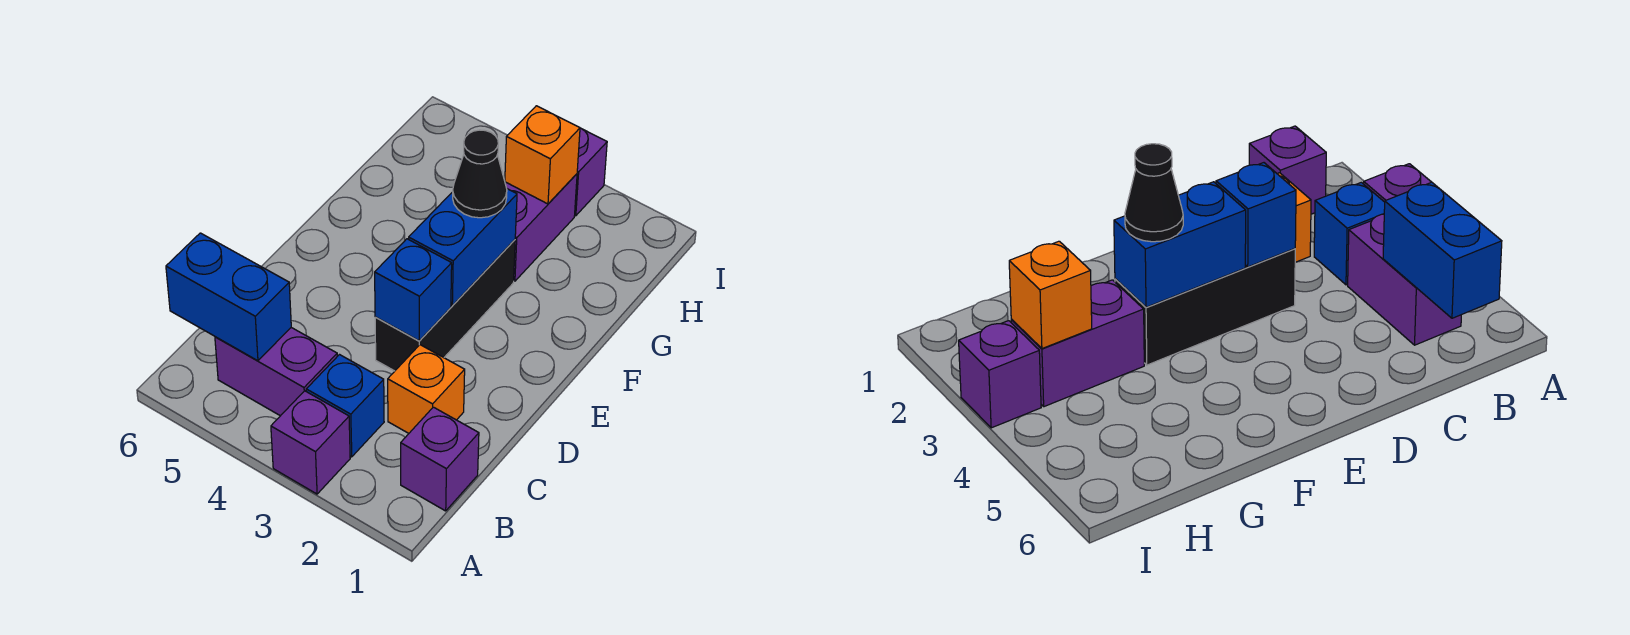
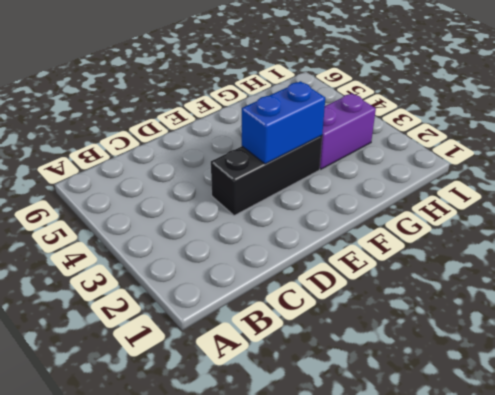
none -> purple 1x1 brick [271,391,350,494]
none -> purple 1x1 brick [401,407,479,511]
none -> blue 1x1 brick [306,355,384,457]

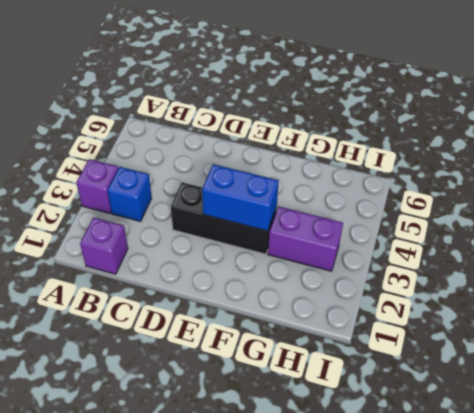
none -> purple 1x2 brick [215,328,337,416]
none -> orange 1x1 brick [388,345,465,433]
none -> purple 1x1 brick [575,128,607,216]

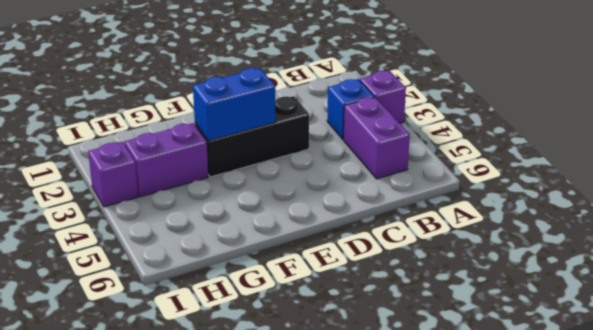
none -> purple 1x1 brick [401,407,479,511]
none -> orange 1x1 brick [388,345,465,433]
none -> blue 1x2 brick [166,233,291,361]

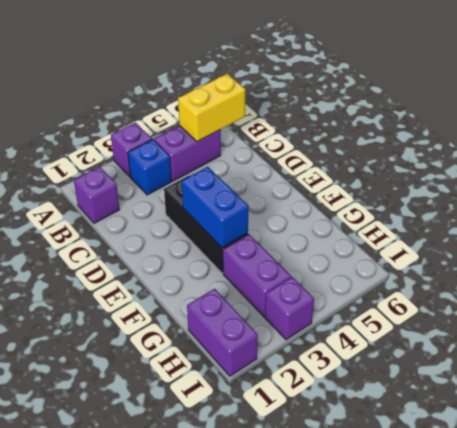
yellow 1x2 brick [178,74,245,142] -> blue 1x2 brick [166,233,291,361]
purple 1x2 brick [187,289,258,376] -> none
none -> orange 1x1 brick [388,345,465,433]
none -> blue 1x1 brick [375,239,452,341]
none -> orange 1x1 brick [505,106,580,204]

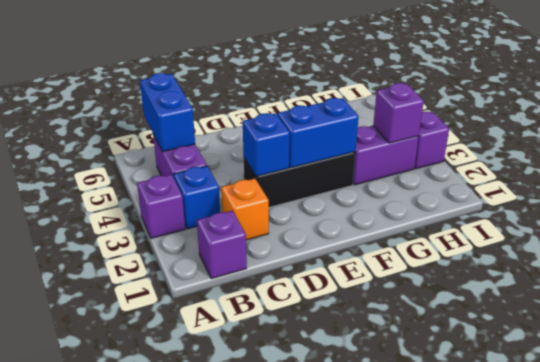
purple 1x1 brick [373,83,424,143] -> orange 1x1 brick [505,106,580,204]
none -> black 1x1 cone [453,130,507,218]

